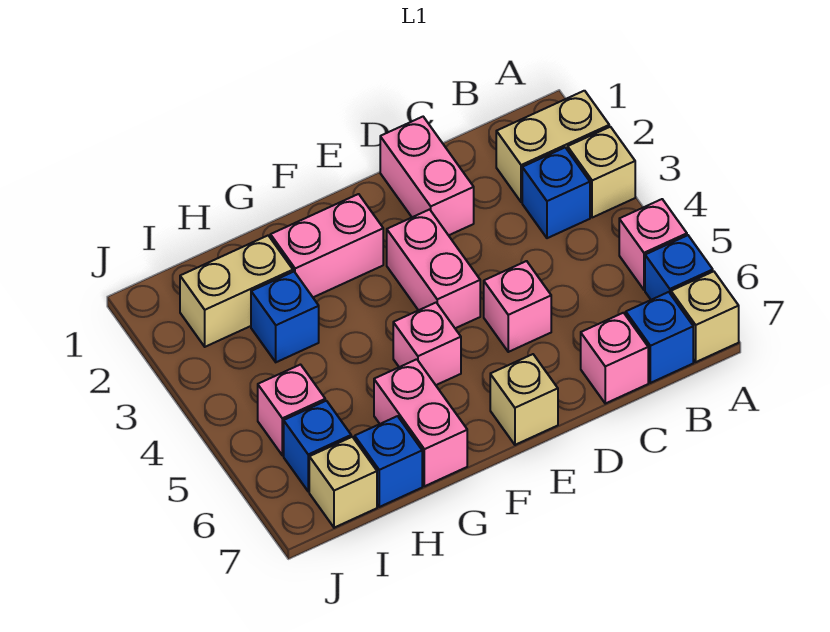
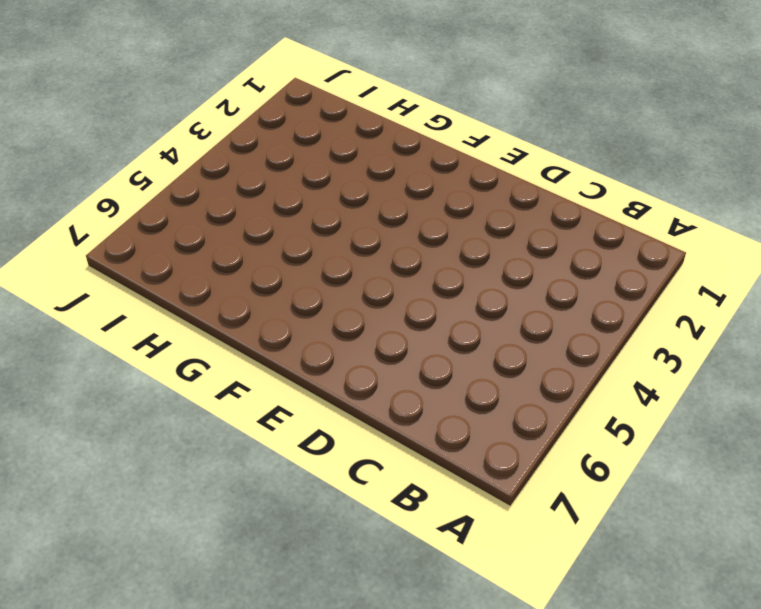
none -> tan 1x2 brick [496,91,609,202]
none -> tan 1x1 brick [568,127,635,218]
none -> pink 1x1 brick [619,199,687,290]

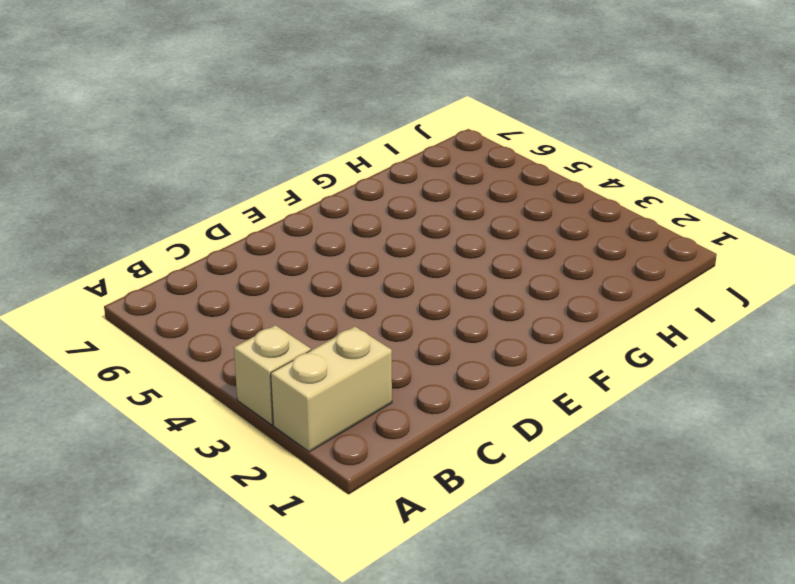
none -> pink 1x1 brick [619,199,687,290]
none -> blue 1x1 brick [645,235,713,300]
none -> tan 1x1 brick [671,271,739,362]

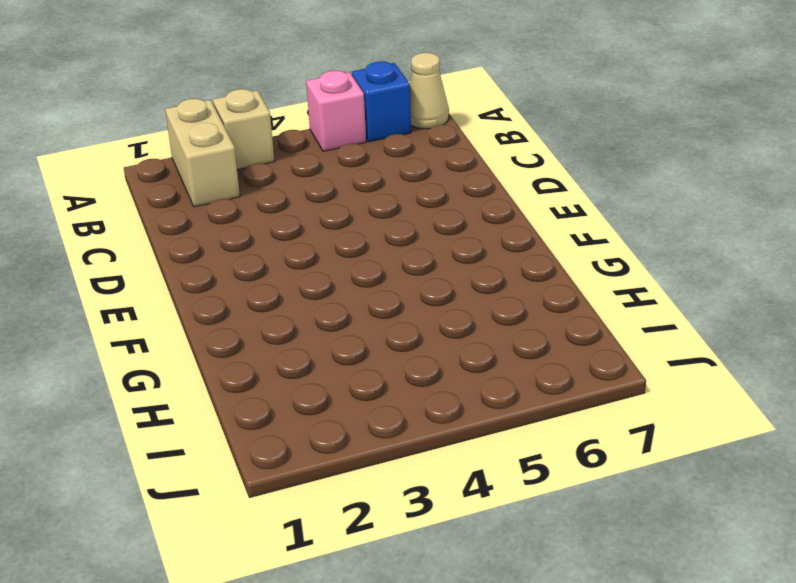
tan 1x1 cone [409,53,449,129] -> tan 1x1 brick [671,271,739,362]
none -> blue 1x1 brick [522,148,590,238]
none -> blue 1x1 brick [626,292,693,383]
none -> pink 1x1 brick [581,313,648,403]

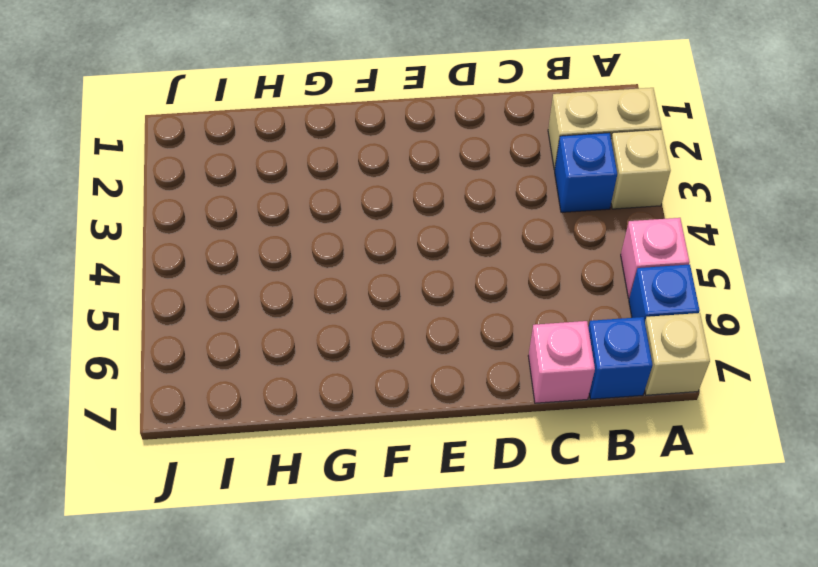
none -> pink 1x2 brick [380,117,474,235]
none -> pink 1x1 brick [484,261,551,352]
none -> pink 1x2 brick [387,209,480,328]

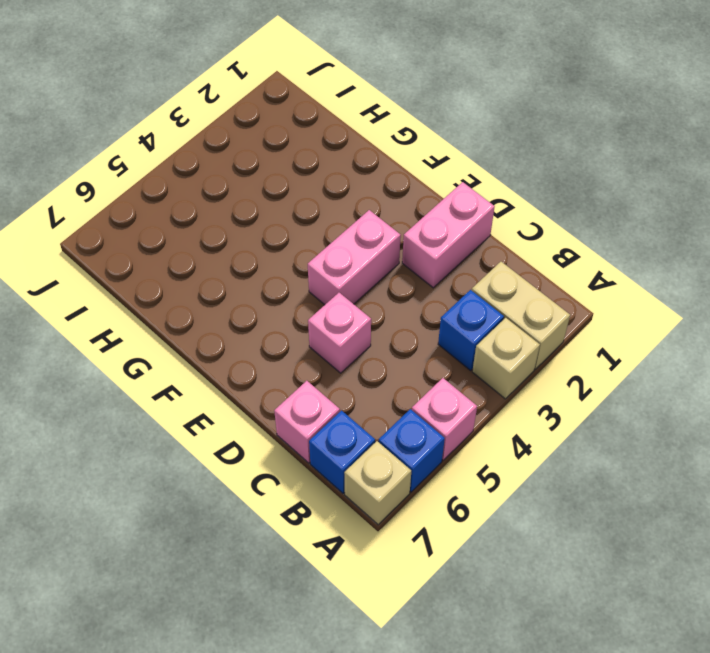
none -> tan 1x1 brick [490,354,558,445]
none -> pink 1x2 brick [270,194,383,297]
none -> pink 1x1 brick [393,303,461,385]

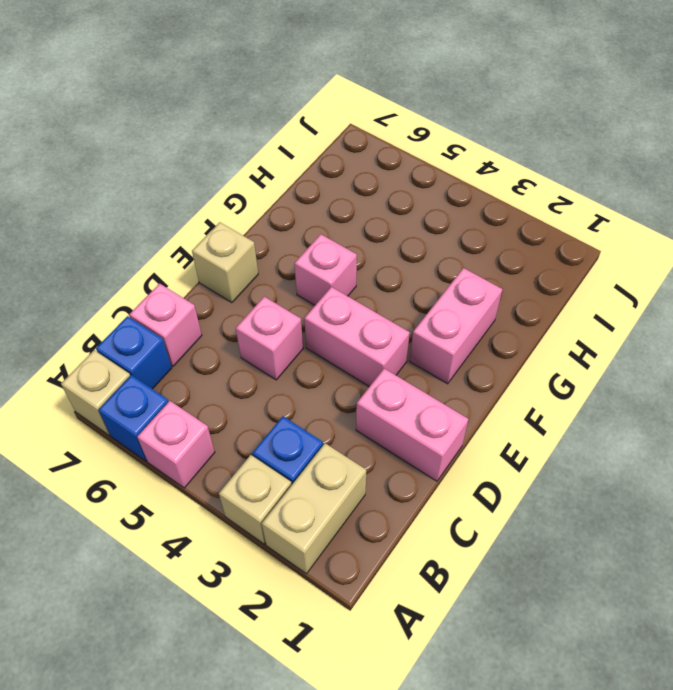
none -> pink 1x2 brick [374,359,467,486]
none -> tan 1x2 brick [180,236,293,347]
none -> blue 1x1 brick [251,272,319,362]

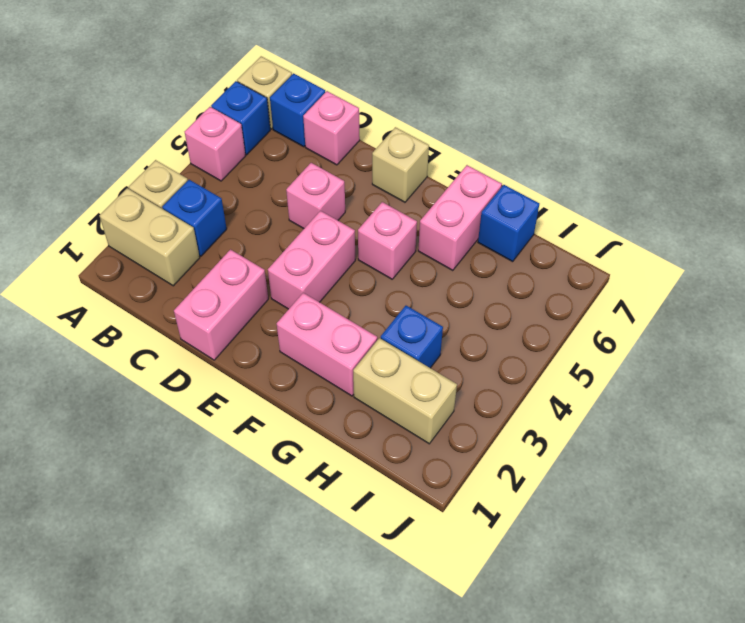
none -> pink 1x1 brick [258,365,325,455]
none -> blue 1x1 brick [284,401,351,491]
none -> tan 1x1 brick [309,437,377,528]

